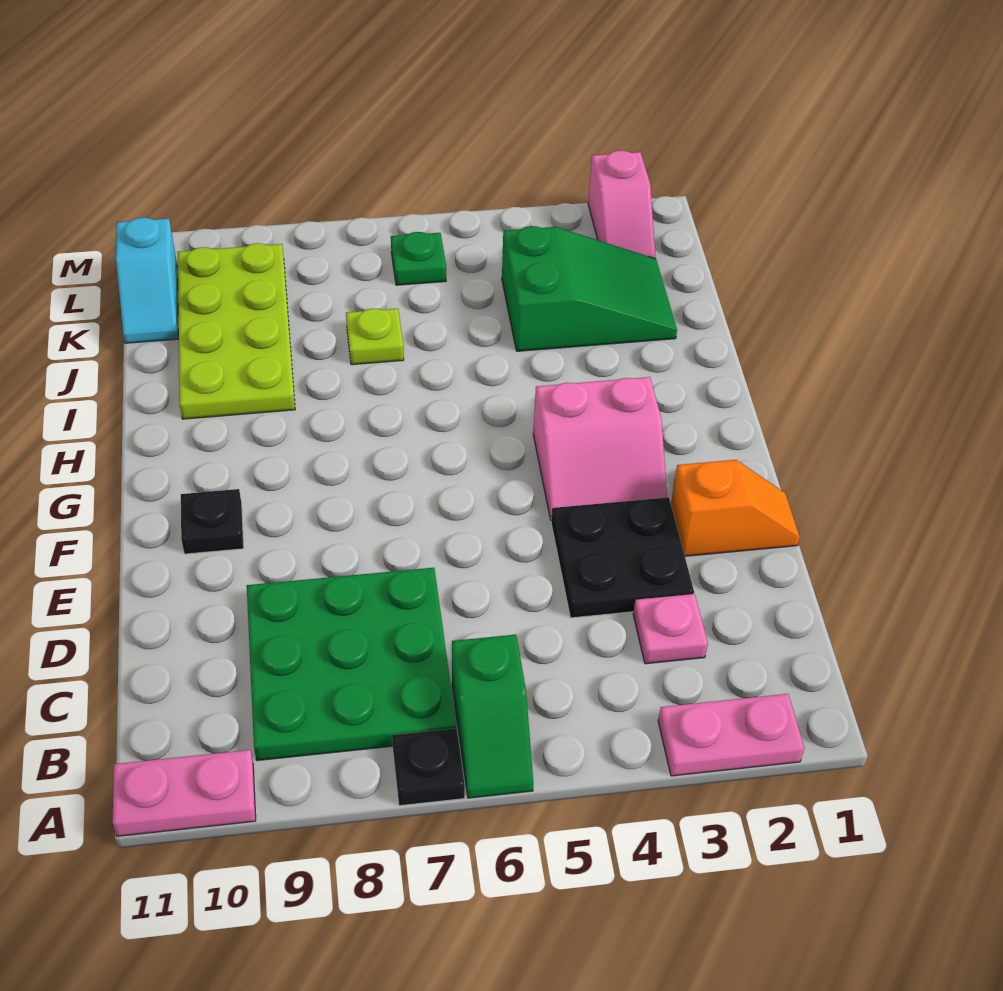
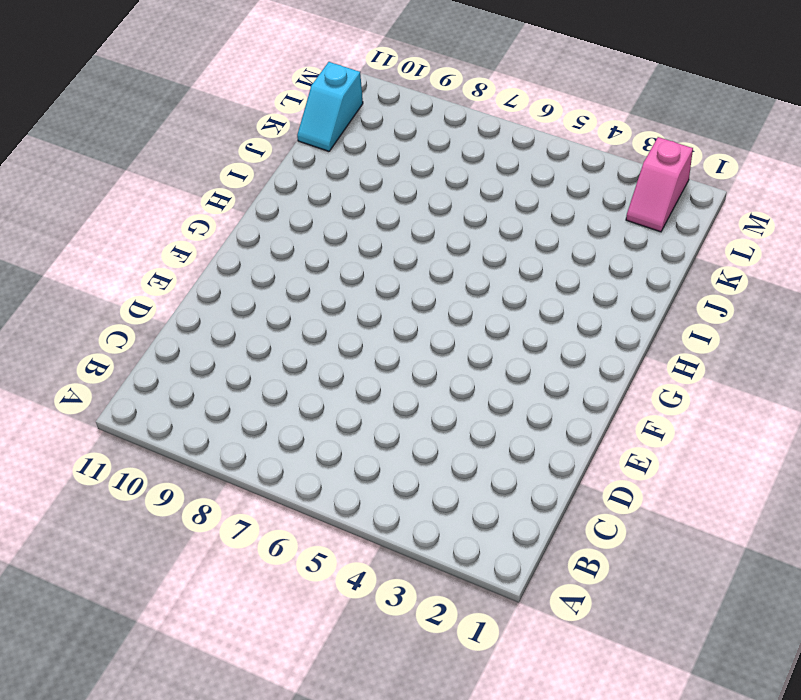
none -> pink 1x2 plate [658,694,804,776]
none -> green 1x2 slope [452,635,533,798]
none -> black 1x1 plate [392,728,465,806]

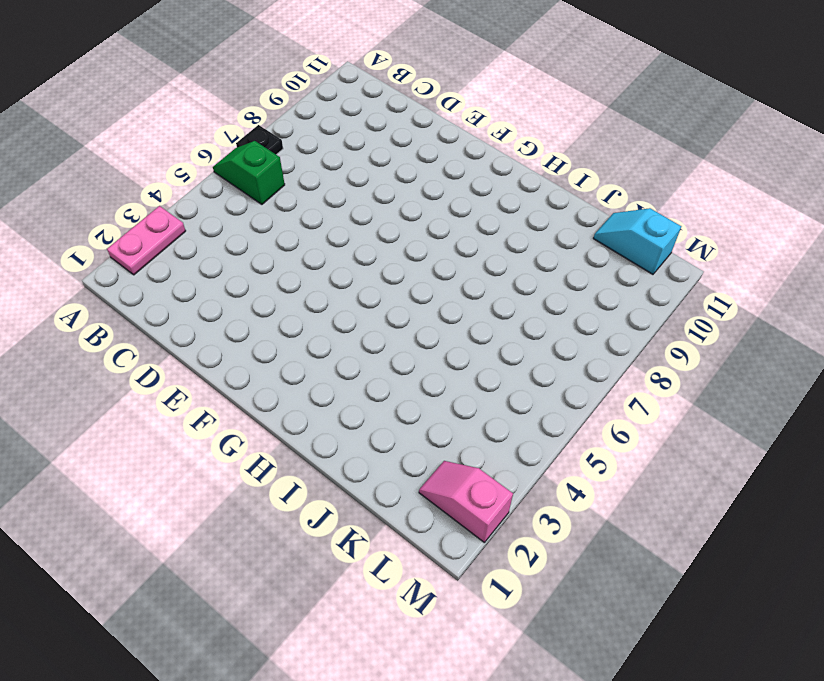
none -> pink 1x2 plate [113,750,256,836]
none -> green 3x3 plate [247,568,456,761]
none -> pink 1x1 plate [633,594,708,664]

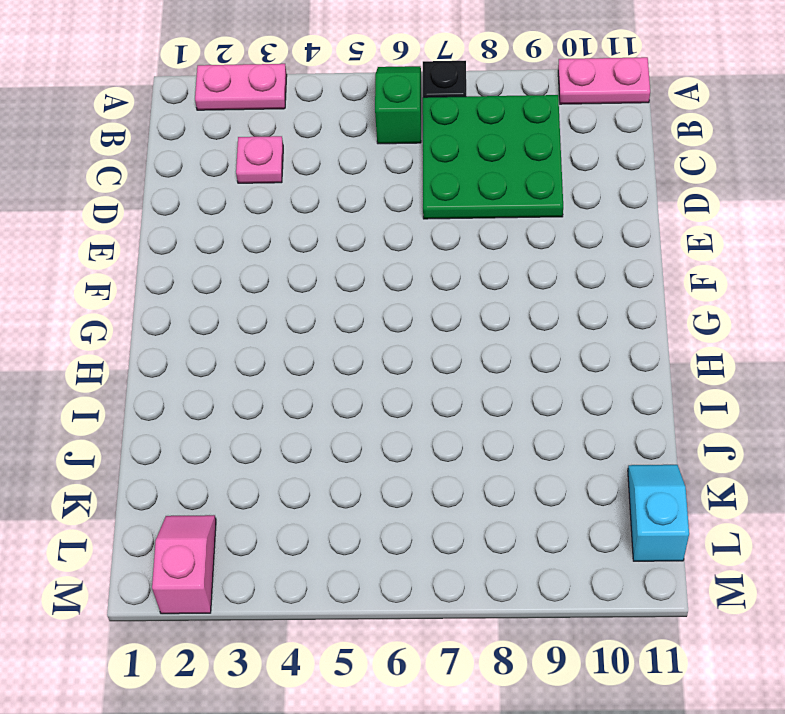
none -> black 2x2 plate [551,497,694,618]
none -> orange 1x2 slope [671,460,800,556]
none -> pink 2x2 slope [533,377,667,519]

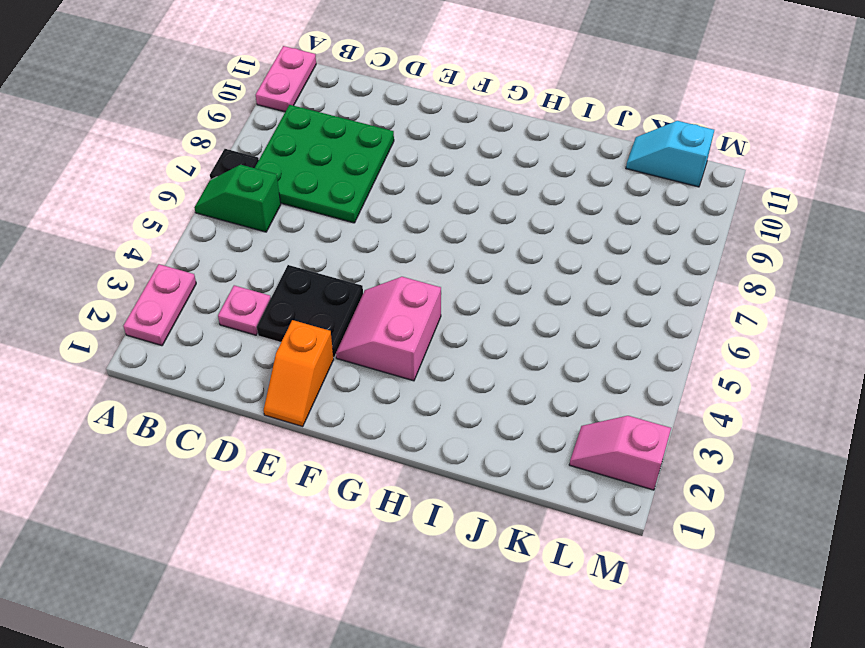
none -> black 1x1 plate [181,489,244,554]
none -> lime 2x4 plate [177,243,295,419]
none -> green 2x3 slope [502,226,677,351]

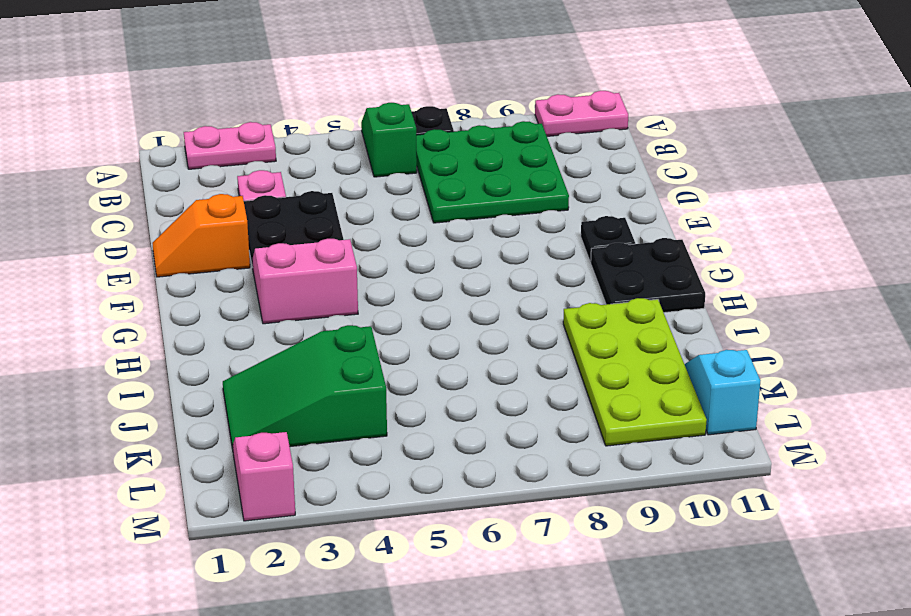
black 2x2 plate [591,238,705,313] -> none
none -> lime 1x1 plate [346,309,404,365]
none -> green 1x1 plate [391,232,446,285]

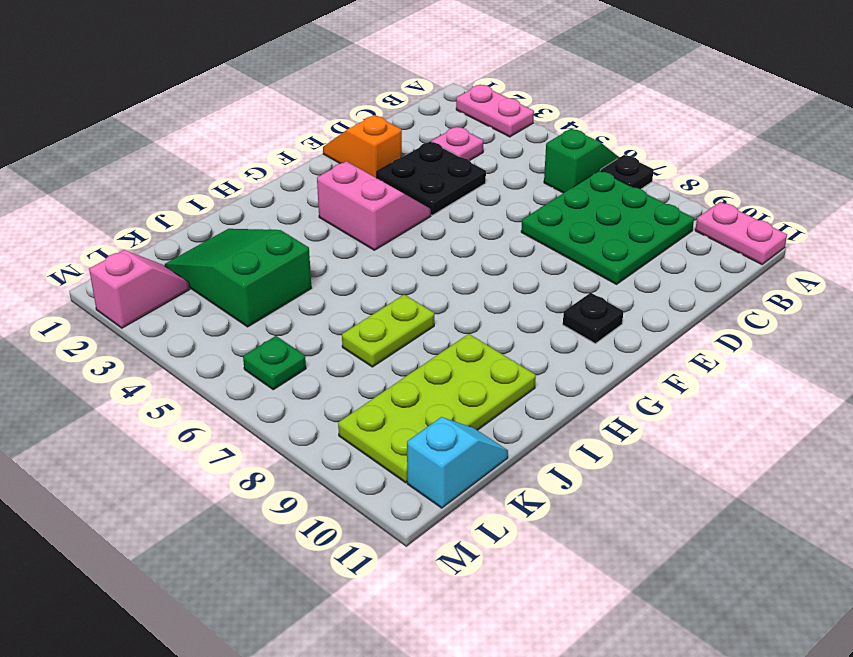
lime 1x2 plate [342,295,434,367] -> lime 1x1 plate [346,309,404,365]

